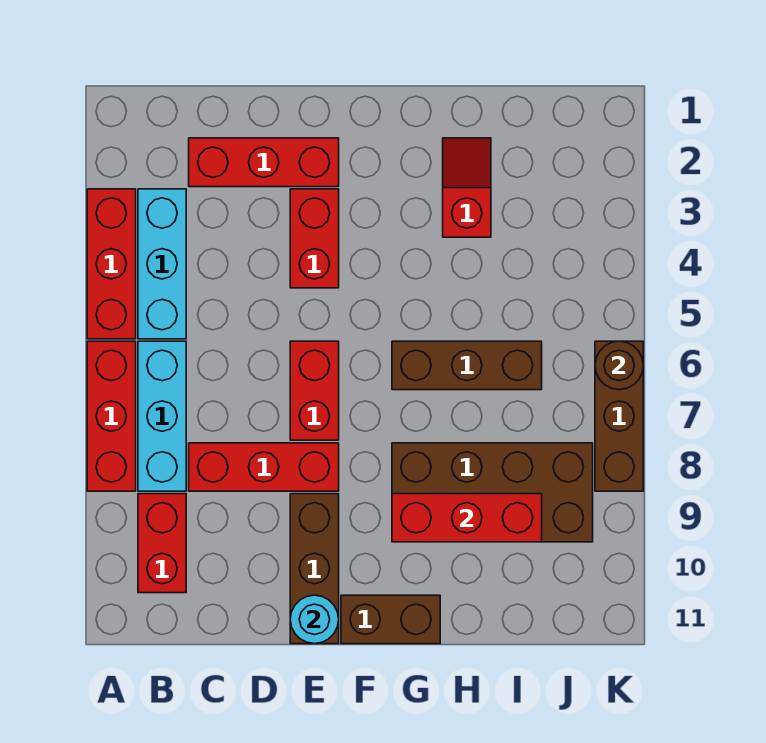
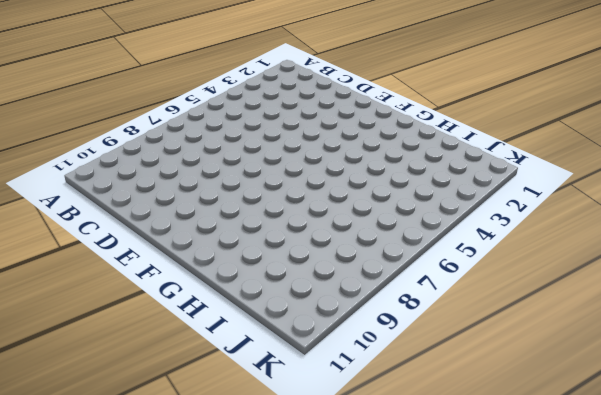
none -> red 1x3 brick [87,189,136,339]
none -> red 1x3 brick [87,341,136,491]
none -> cyan 1x3 brick [138,189,186,339]

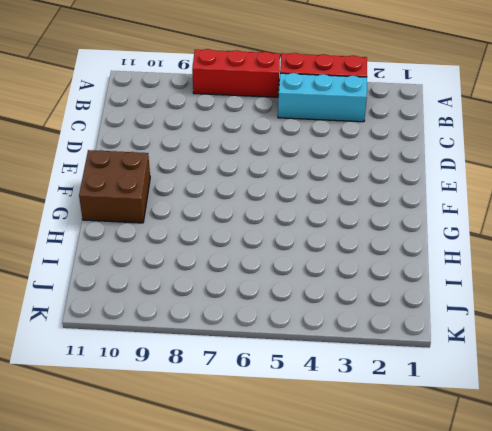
brown 2x2 brick [79,150,150,223] -> brown 1x2 brick [341,595,440,644]
none -> cyan 1x3 brick [138,341,186,491]
none -> red 1x2 brick [138,494,186,593]
none -> red 1x3 brick [189,138,339,187]

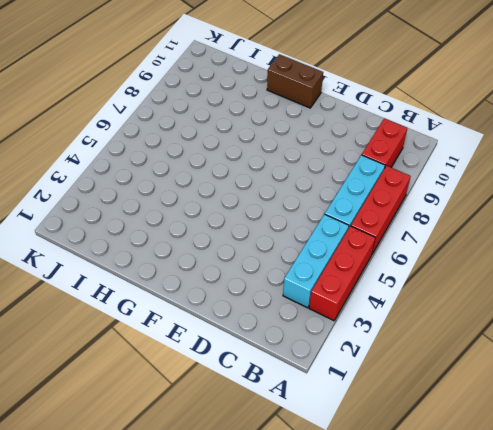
none -> red 1x3 brick [189,138,339,187]
none -> red 1x3 brick [189,443,339,491]
none -> red 1x2 brick [290,189,339,288]

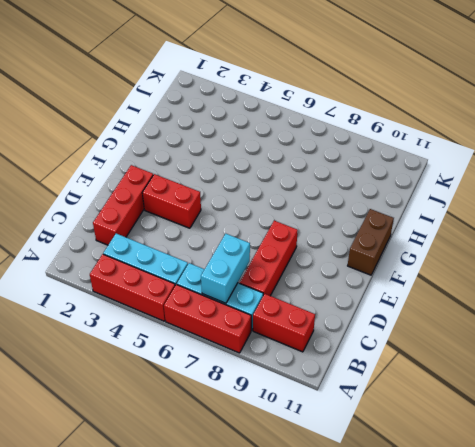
cyan 1x2 brick [201,234,250,303] -> none
none -> red 1x2 brick [290,341,339,440]
none -> brown 1x3 brick [290,494,339,644]
none -> brown 1x3 brick [392,341,542,390]

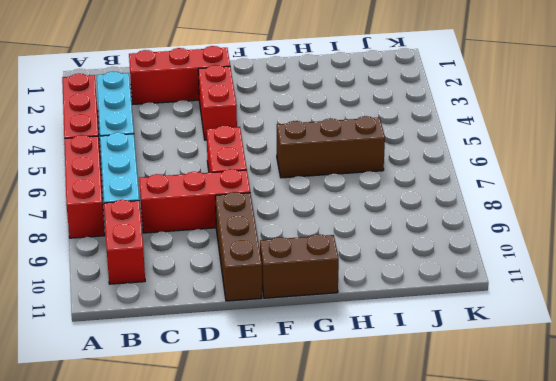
none -> brown 2x4 brick [392,443,593,542]
none -> red 1x2 slope [443,138,491,237]
none -> brown 1x3 brick [595,341,643,491]

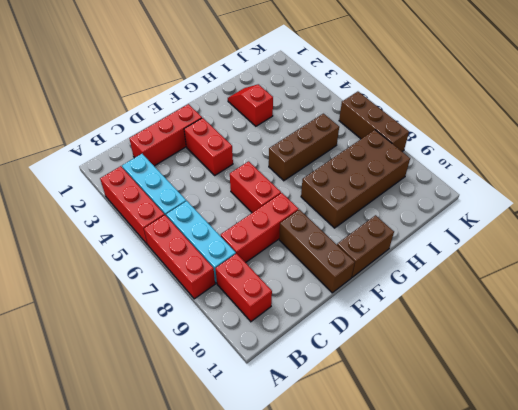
none -> cyan 1x1 round brick [290,595,339,644]
none -> red 1x3 brick [392,494,542,542]
none -> brown 1x1 round brick [595,341,643,390]

